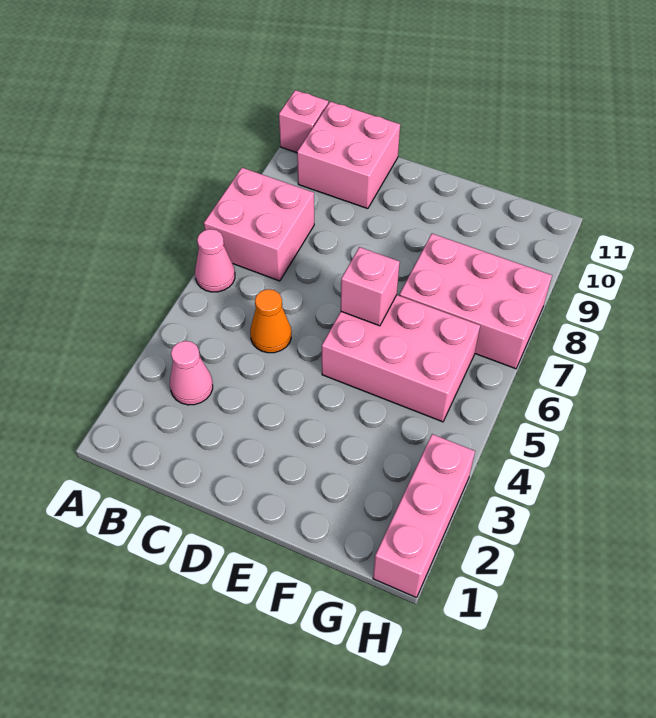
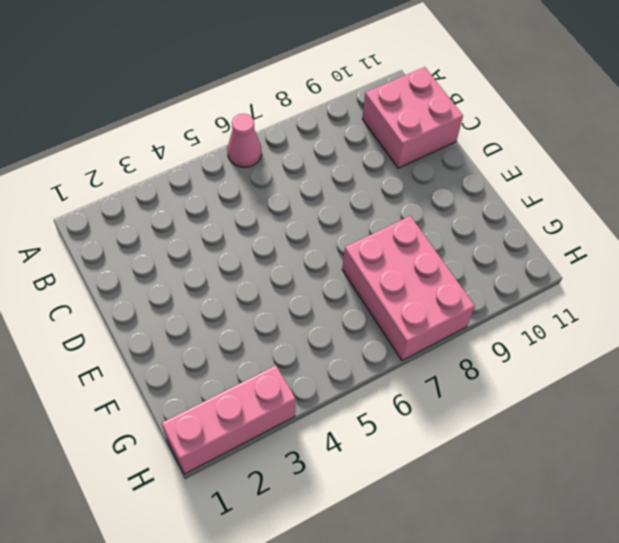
none -> pink 2x2 brick [204,168,314,281]
none -> pink 1x1 brick [279,90,328,153]

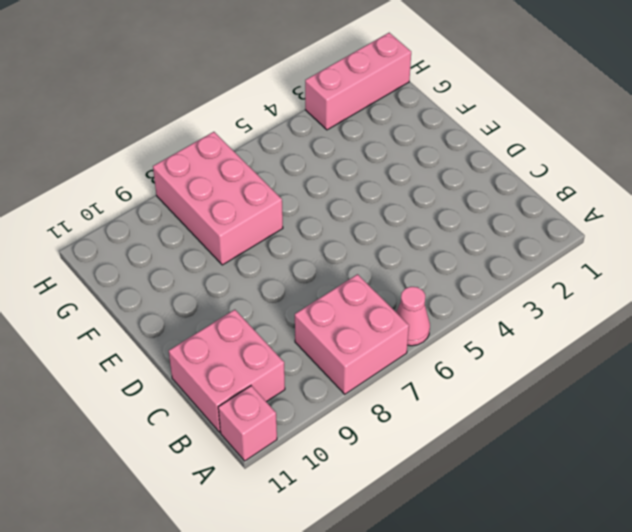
none -> pink 1x1 cone [170,341,213,405]
none -> orange 1x1 cone [250,289,291,353]

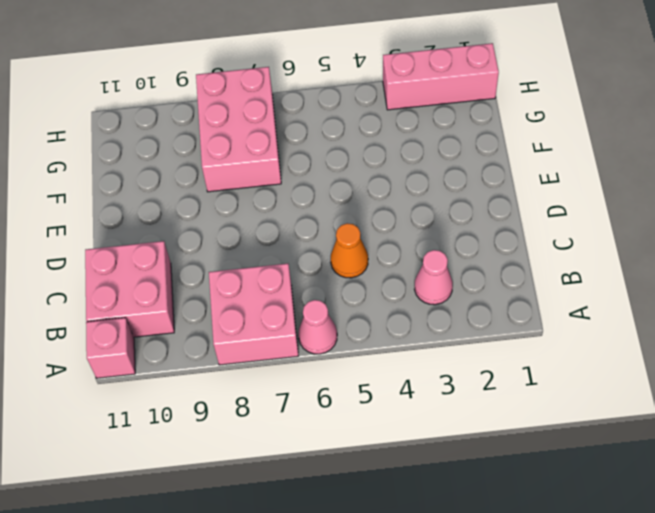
none -> pink 2x3 brick [322,295,480,422]
none -> pink 1x1 brick [341,247,400,326]

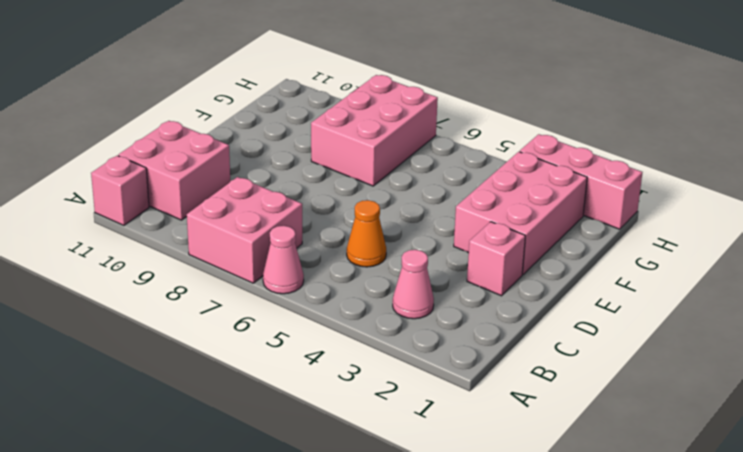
pink 1x1 brick [467,222,525,296] -> pink 1x1 brick moved to [341,247,400,326]
pink 2x3 brick [454,152,587,275] -> pink 2x3 brick moved to [322,295,480,422]

